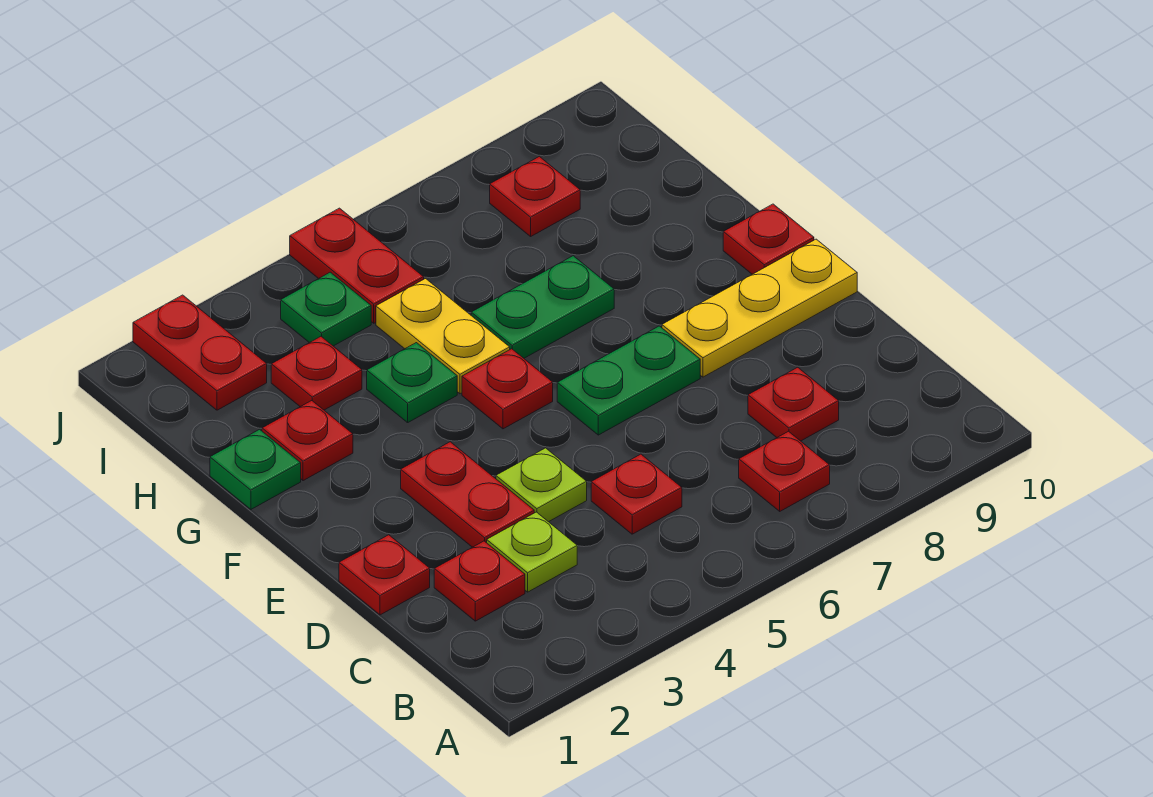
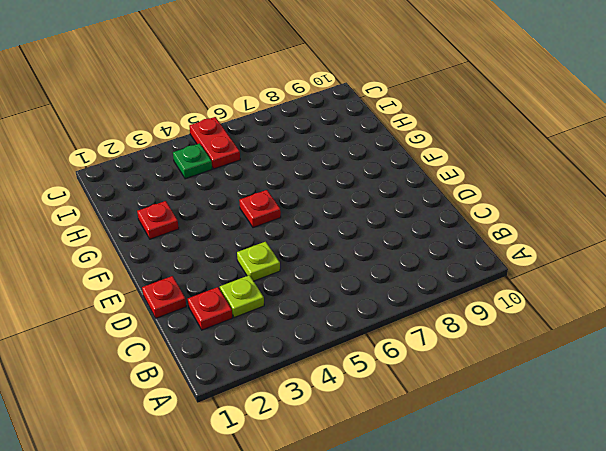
none -> red 1x1 plate [739,431,830,511]
none -> red 1x1 plate [591,454,682,534]
none -> red 1x1 plate [748,367,839,441]

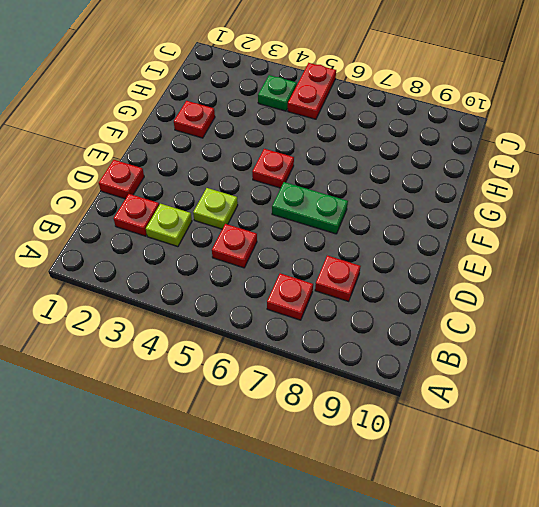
none -> red 1x2 plate [401,442,534,547]
none -> yellow 1x3 plate [662,239,857,377]
none -> red 1x1 plate [723,204,814,274]

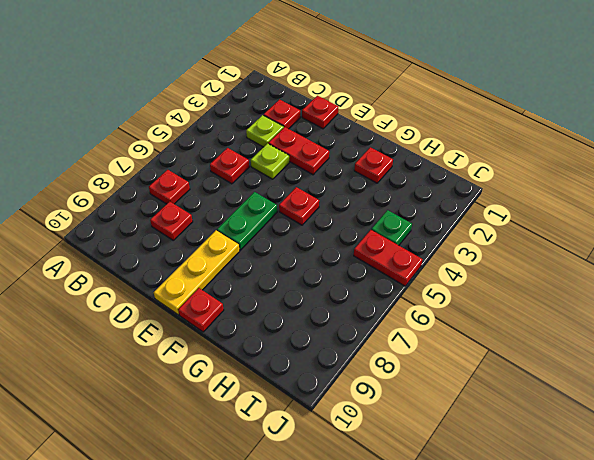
none -> green 1x1 plate [210,429,301,509]
none -> green 1x1 plate [367,343,457,423]
none -> yellow 1x2 plate [376,279,510,394]

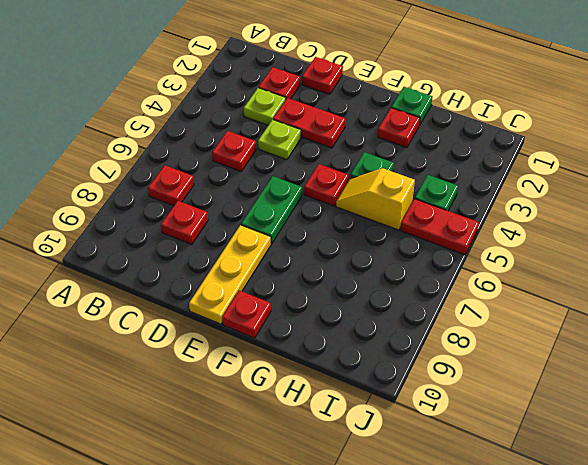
yellow 1x2 slope [336,168,415,230] -> yellow 1x2 plate [376,279,510,394]
none -> green 1x2 plate [471,256,614,358]
none -> red 1x1 plate [271,337,362,410]
none -> red 1x2 plate [133,295,267,410]

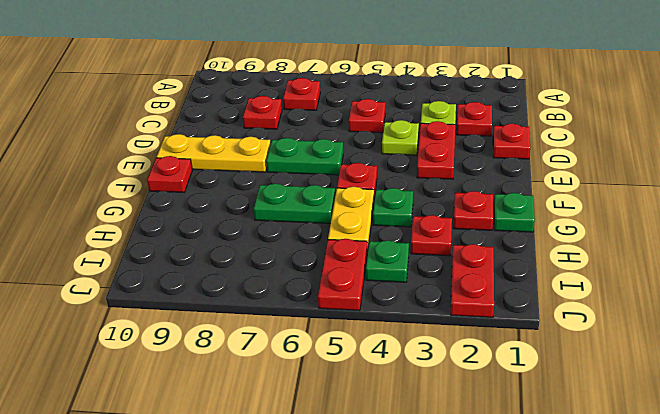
none -> red 1x1 plate [490,156,580,236]

